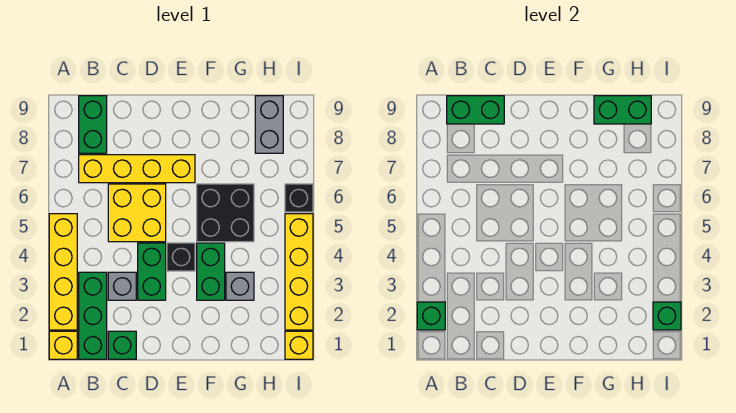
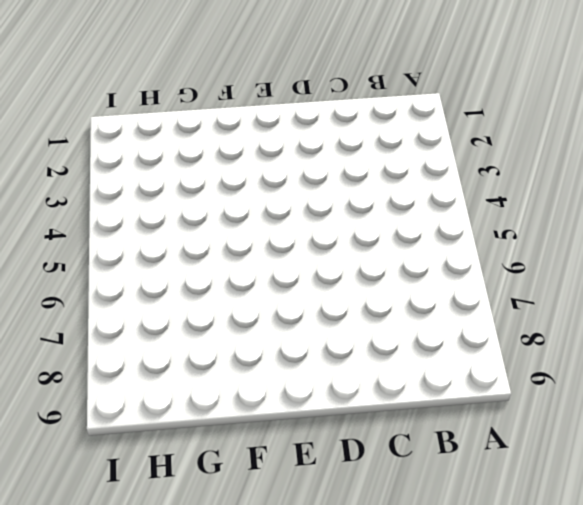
none -> yellow 1x1 brick [49,331,77,359]
none -> yellow 1x4 brick [49,214,77,330]
none -> green 1x3 brick [79,272,107,359]

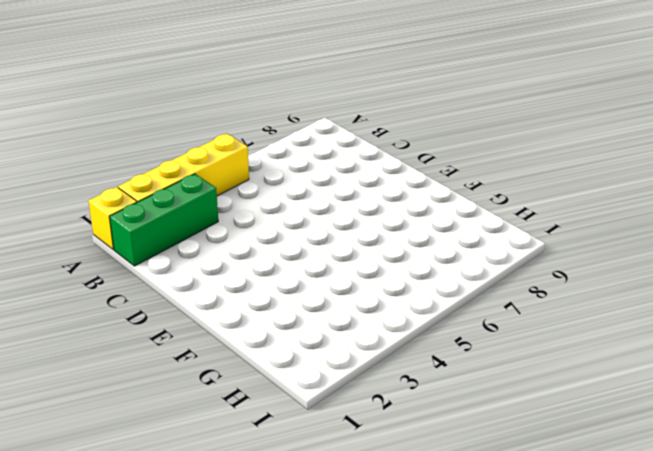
none -> yellow 1x4 brick [79,155,195,183]
none -> green 1x2 brick [79,96,107,153]
none -> green 1x1 brick [108,331,136,359]

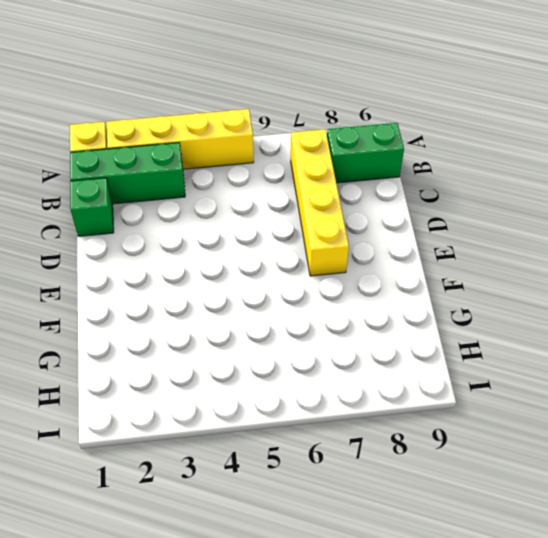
none -> grey 1x1 brick [108,272,136,300]
none -> yellow 2x2 brick [108,184,166,242]
none -> green 1x2 brick [138,243,166,300]

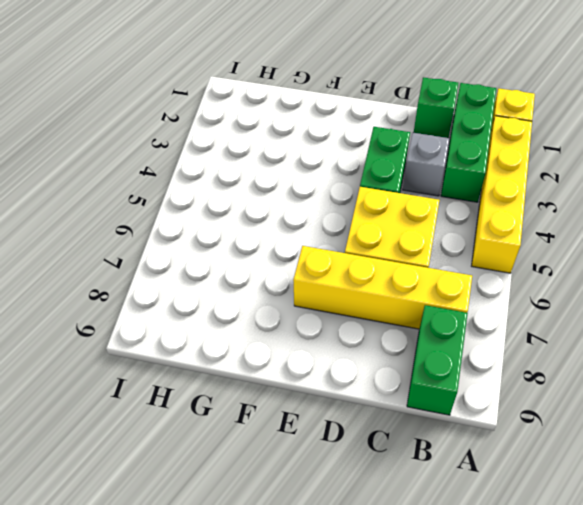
none -> black 1x1 brick [167,243,195,271]
none -> green 1x2 brick [197,243,225,300]
none -> black 2x2 brick [197,184,254,242]

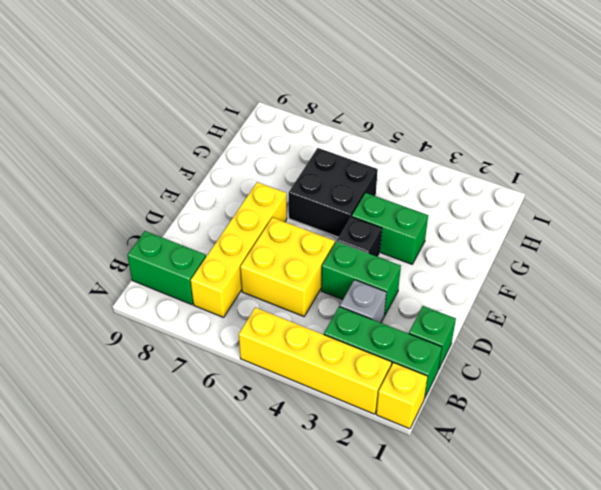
none -> grey 1x1 brick [226,272,254,300]
none -> grey 1x2 brick [255,96,283,153]
none -> yellow 1x1 brick [285,331,313,359]

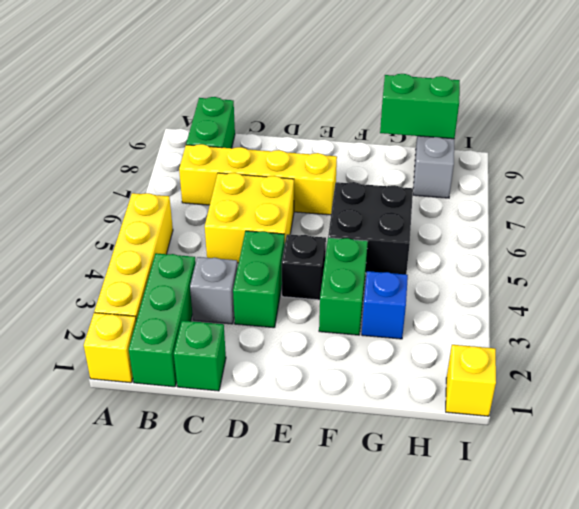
blue 1x1 brick [362,271,408,339] -> grey 1x1 brick [226,272,254,300]
none -> yellow 1x4 brick [285,214,313,330]
none -> black 1x1 brick [285,184,313,212]
none -> green 1x1 brick [417,302,445,330]

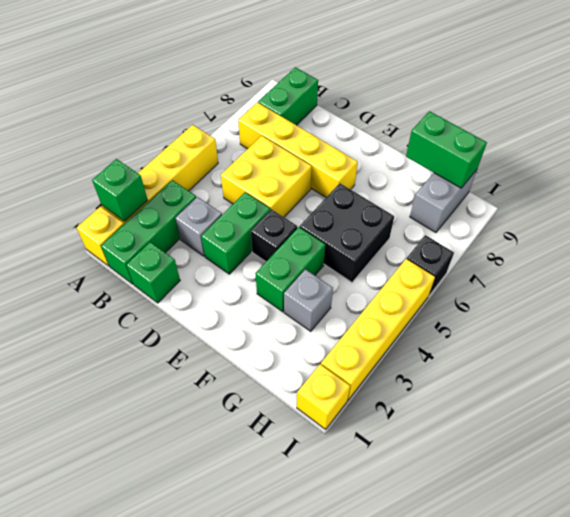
none -> green 1x2 brick [447,96,504,124]
none -> green 1x1 brick [653,302,681,330]

